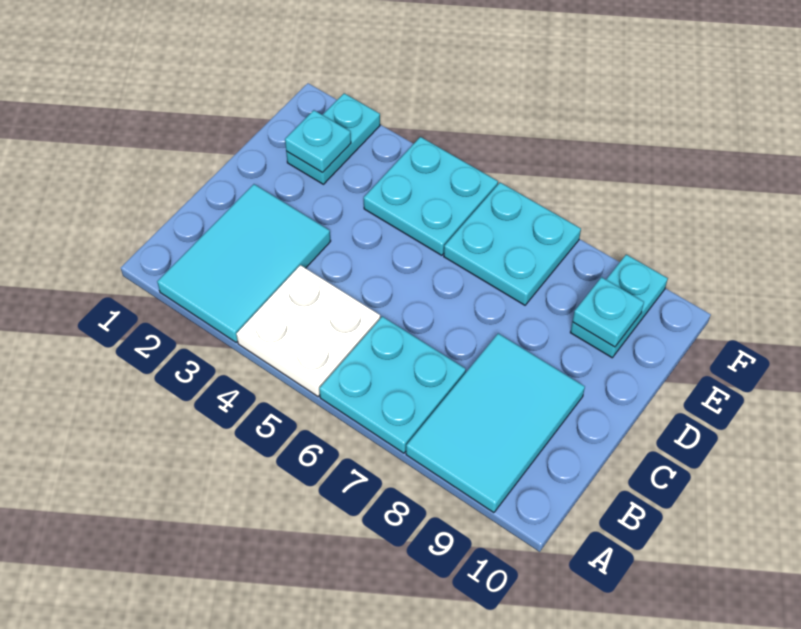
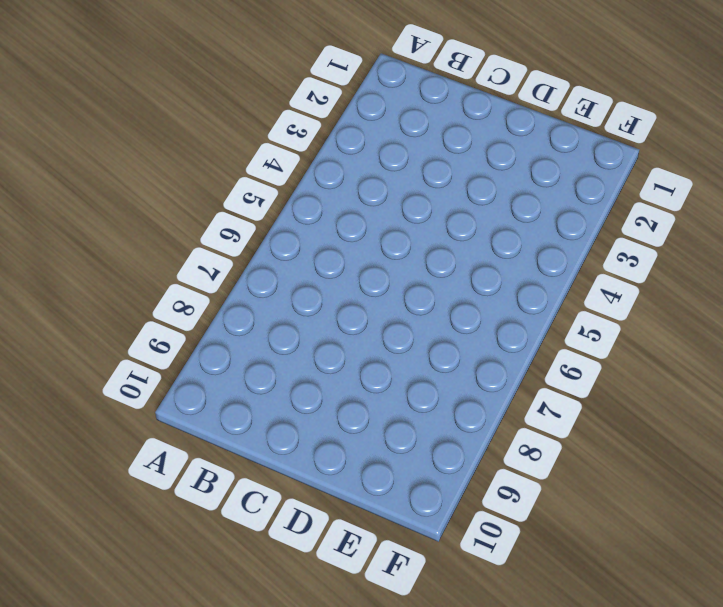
none -> cyan 2x3 tile [157,184,331,342]
none -> white 2x2 plate [236,265,380,396]

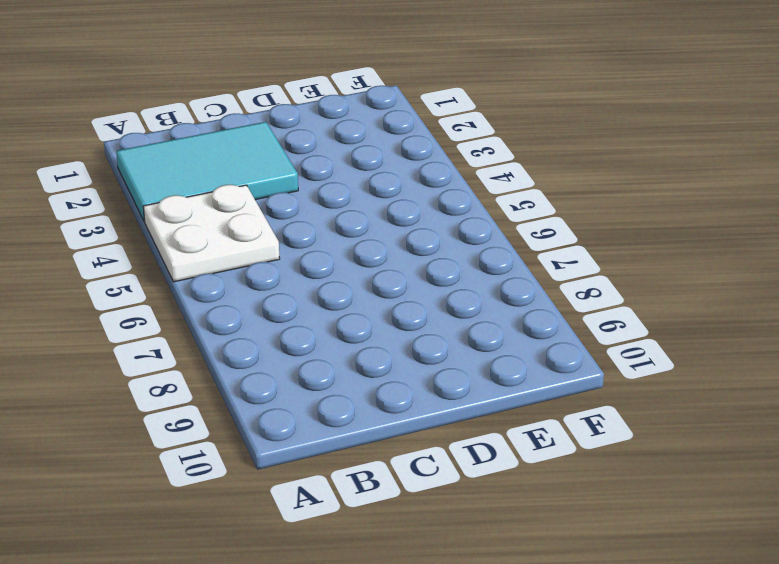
none -> cyan 2x2 plate [319,317,466,453]
none -> cyan 2x3 tile [406,334,585,513]

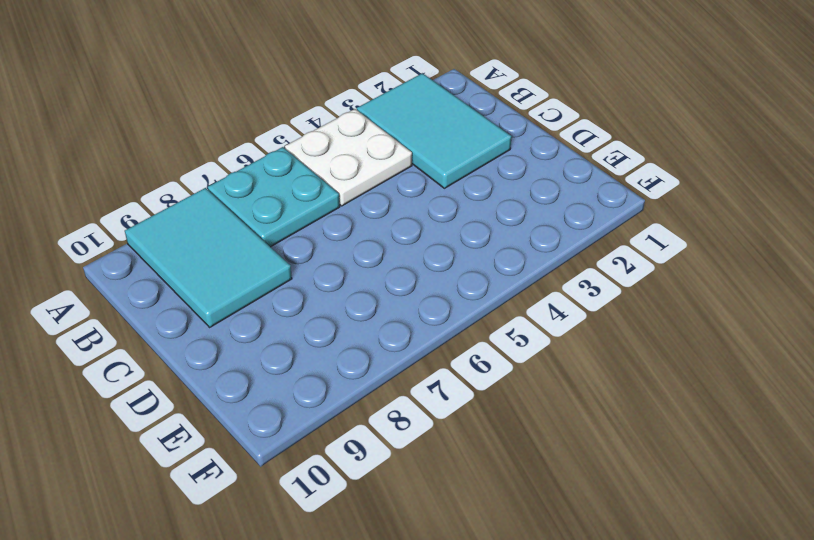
none -> cyan 1x2 plate [286,93,380,184]
none -> cyan 2x2 plate [364,137,498,255]

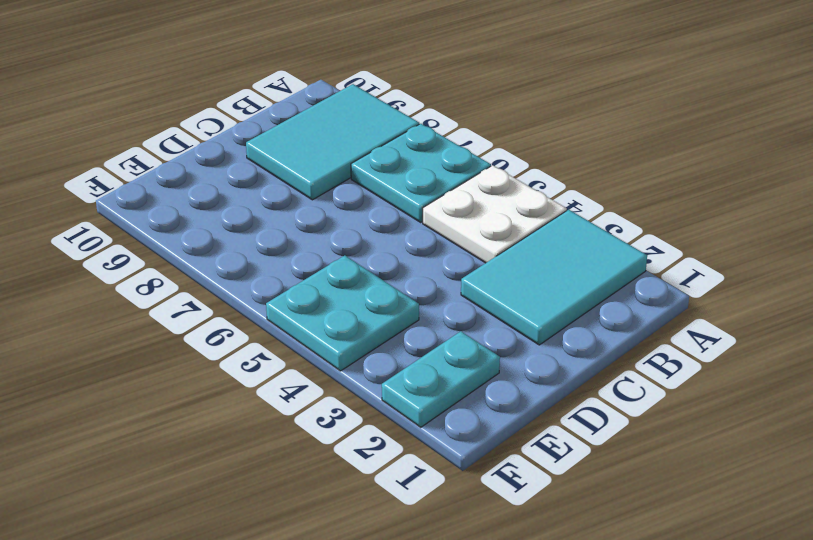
none -> cyan 2x2 plate [444,183,581,305]
none -> cyan 1x2 plate [570,255,668,358]

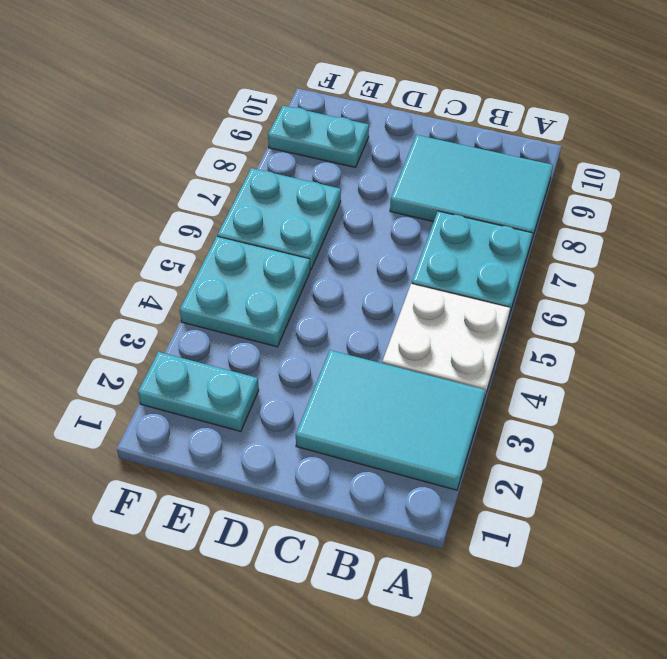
none -> cyan 1x1 plate [285,110,351,173]
none -> cyan 1x1 plate [573,277,644,347]

